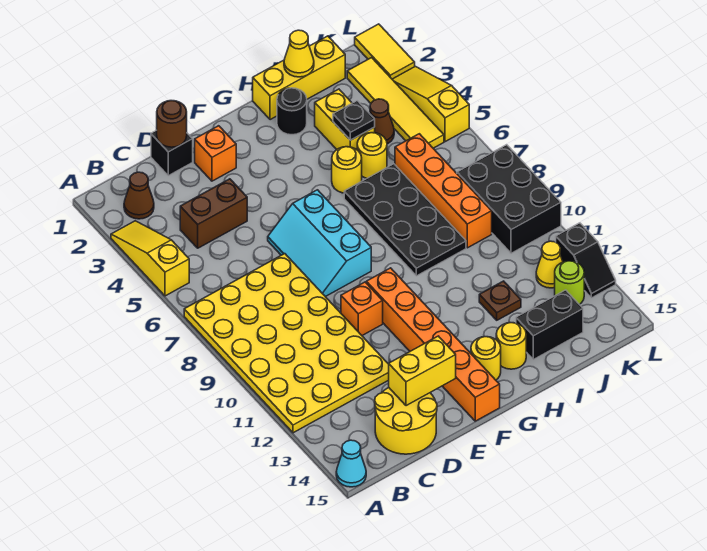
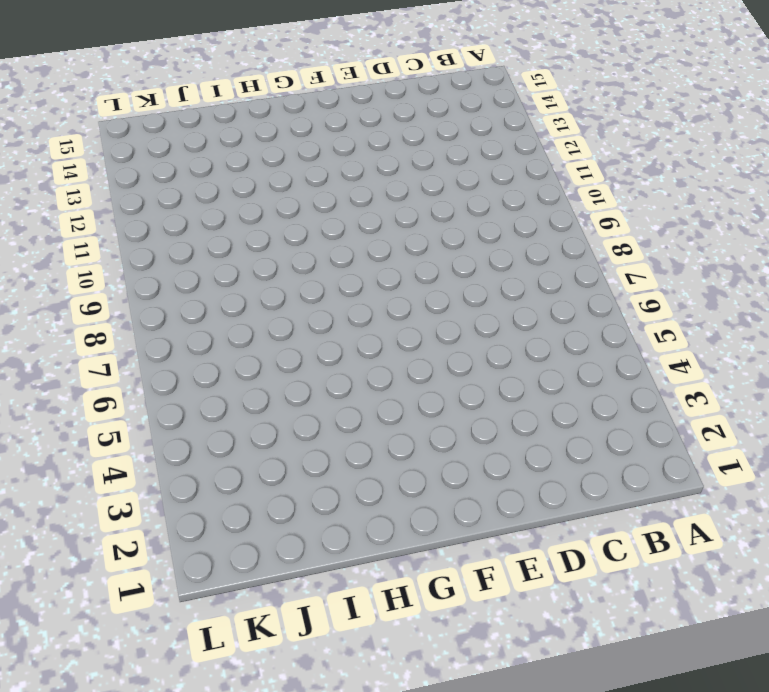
none -> yellow 1x3 slope [111,221,189,296]
none -> yellow 4x6 plate [184,254,389,433]
none -> cyan 1x1 cone [336,440,366,487]
none -> brown 1x1 cone [124,172,154,219]

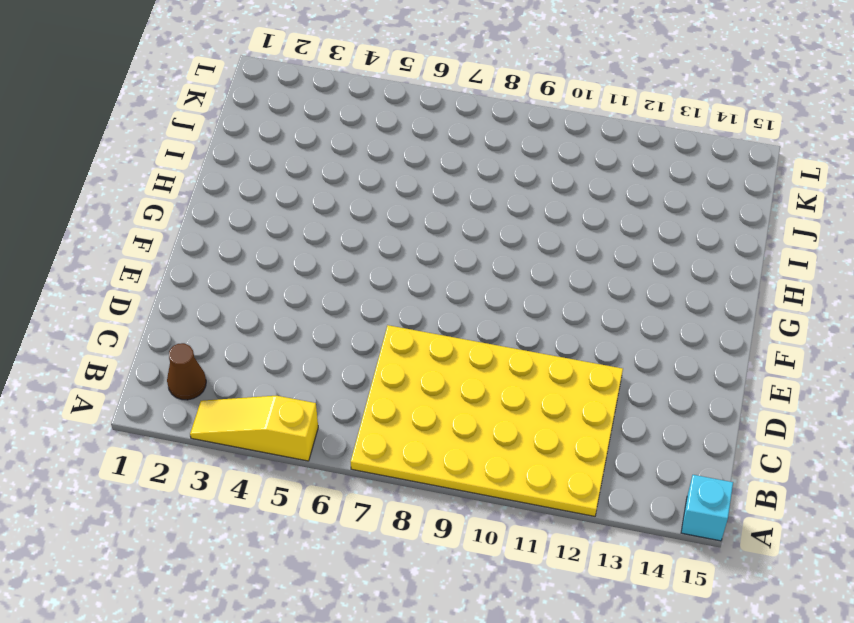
cyan 1x1 brick [681,475,733,541] -> cyan 1x1 cone [336,440,366,487]
none -> brown 1x2 brick [180,179,247,248]
none -> yellow 2x2 round brick [375,388,437,454]
none -> black 1x1 brick [151,130,193,176]
none -> orange 1x1 brick [195,126,236,181]

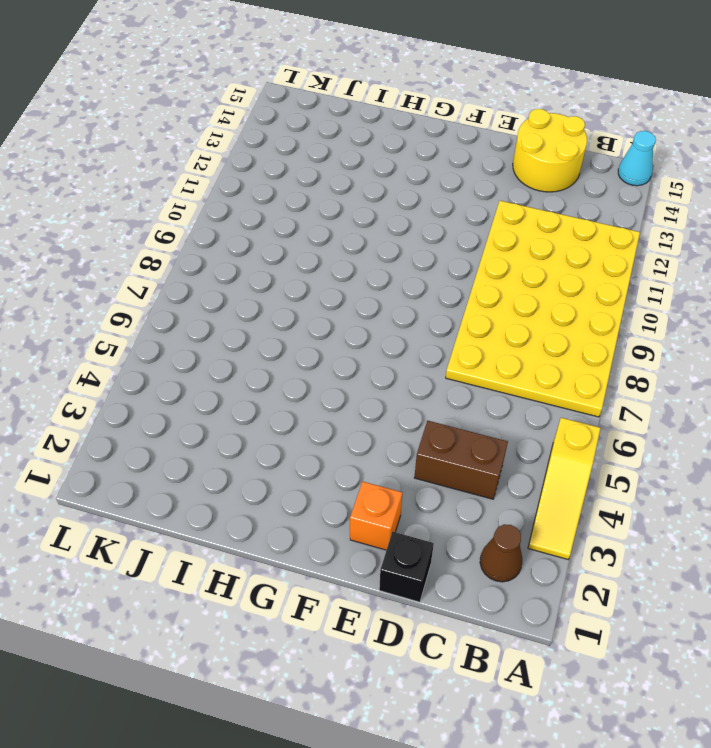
none -> cyan 2x3 slope [268,190,371,297]
none -> orange 1x1 brick [341,282,383,335]
none -> orange 1x6 brick [366,268,500,421]
none -> yellow 1x1 round brick [471,337,501,380]

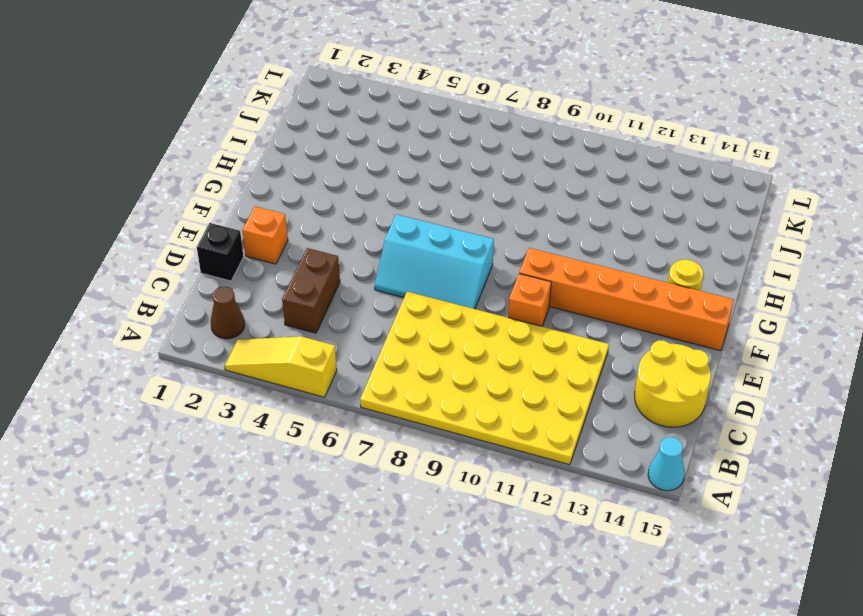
none -> yellow 1x3 brick [253,36,345,120]
none -> black 1x1 round brick [277,88,307,135]
none -> yellow 1x1 round brick [332,147,362,193]
none -> black 2x4 plate [344,164,466,276]

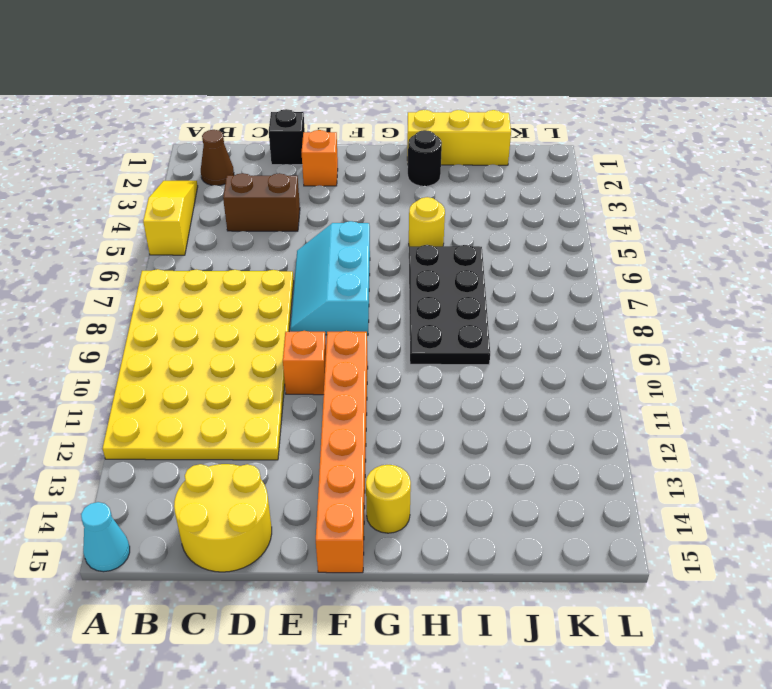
none -> yellow 1x1 round brick [496,323,526,369]
none -> yellow 1x2 brick [315,89,375,150]
none -> yellow 1x1 round brick [357,133,387,179]
none -> brown 1x1 plate [479,281,521,320]

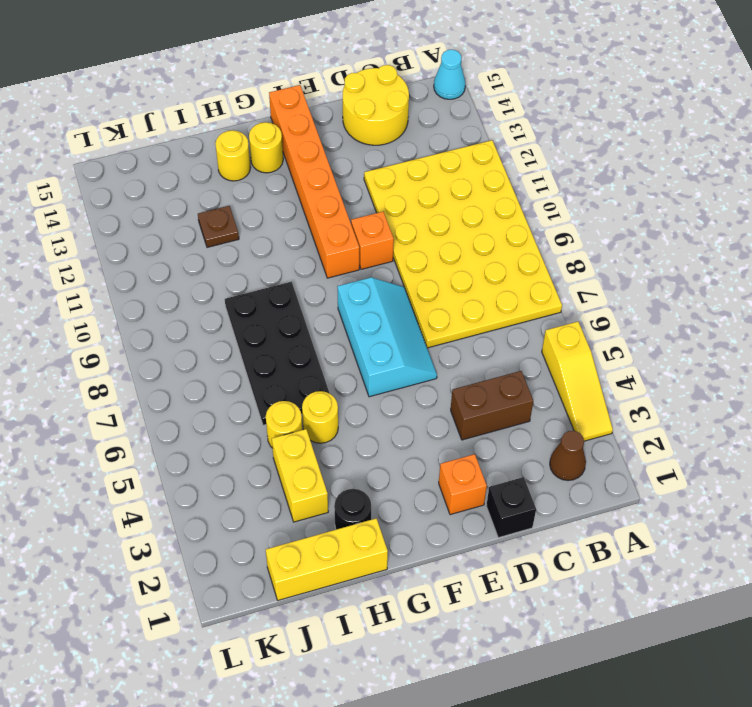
none -> black 1x2 brick [516,290,583,360]
none -> brown 1x1 cone [370,99,394,144]
none -> orange 1x4 brick [395,134,492,248]
none -> yellow 1x4 tile [347,58,444,148]

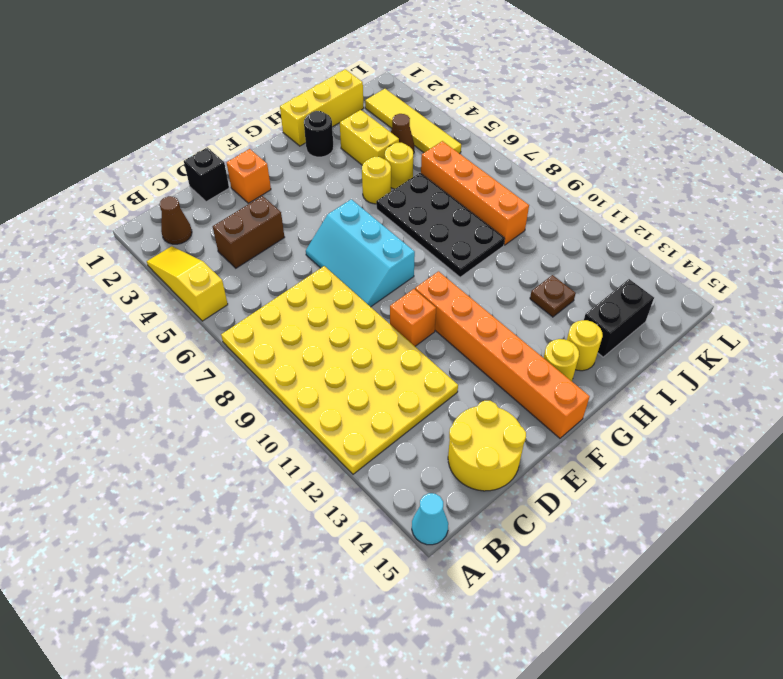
none -> black 2x3 brick [457,145,561,253]
none -> yellow 1x1 cone [536,241,563,288]
none -> lime 1x1 round brick [555,261,584,304]
none -> yellow 1x2 tile [355,24,415,79]

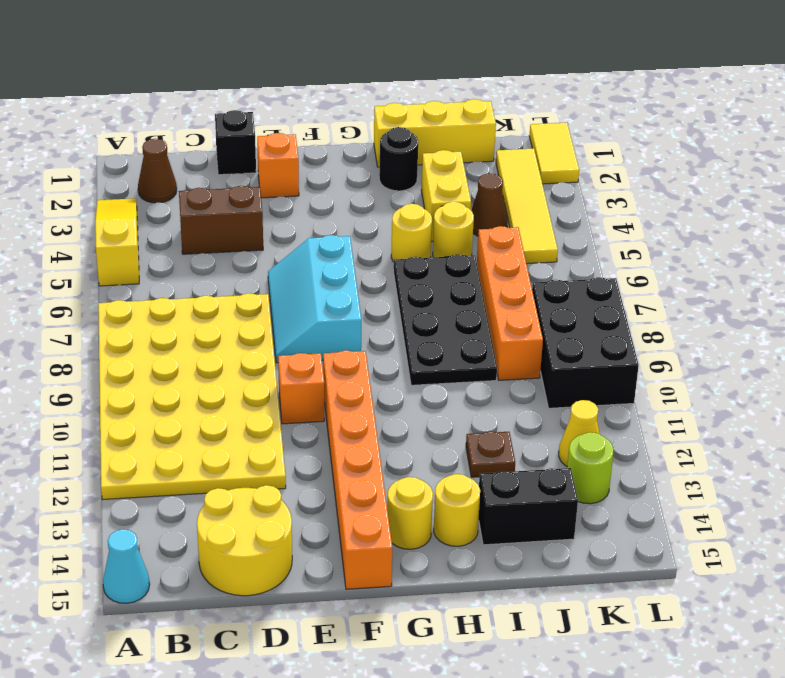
none -> yellow 1x3 slope [392,66,469,142]
none -> black 1x2 slope [556,223,616,298]
none -> brown 1x1 round brick [157,101,187,147]
none -> yellow 1x2 brick [389,336,456,406]

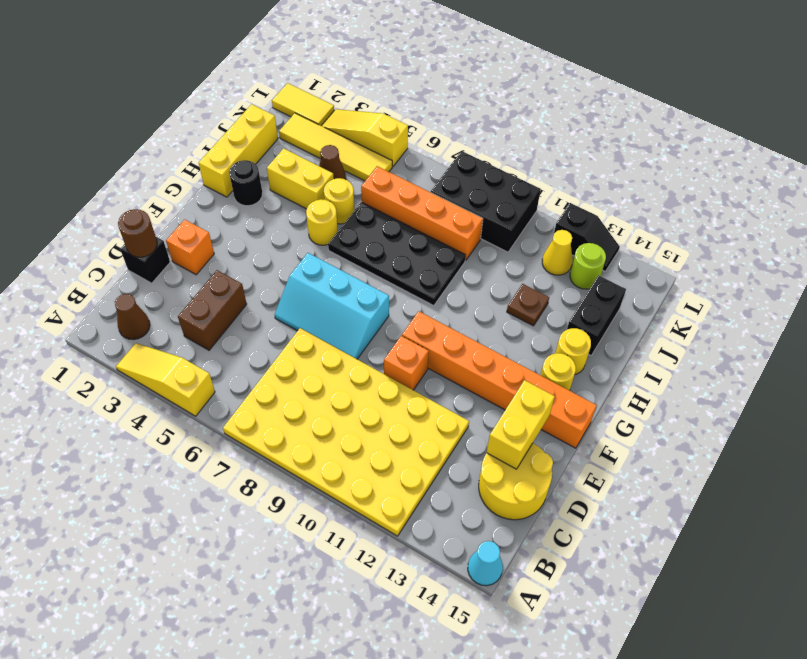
none -> yellow 1x1 cone [284,30,314,77]
none -> black 1x1 plate [333,101,375,140]

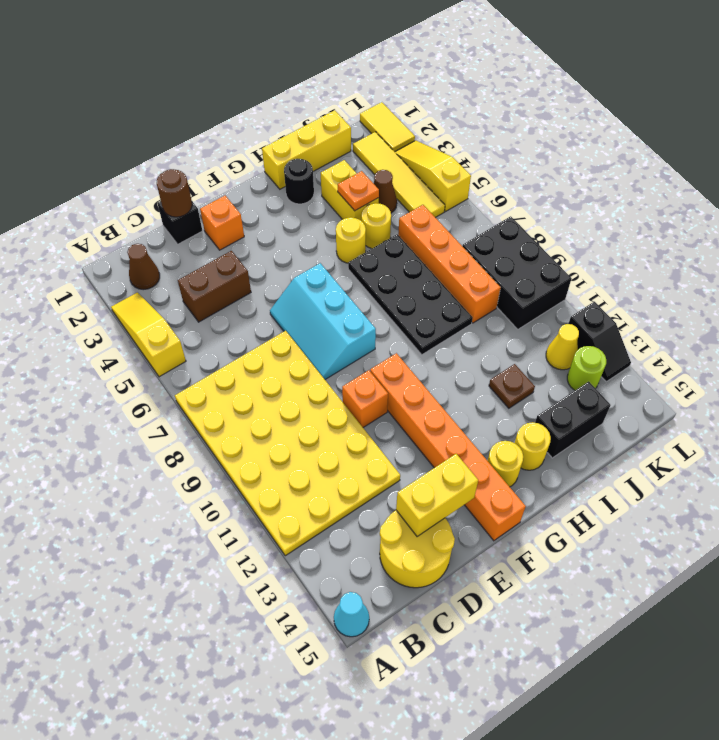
orange 1x1 plate [338,171,379,211] -> black 1x1 plate [333,101,375,140]
none -> yellow 1x1 cone [284,30,314,77]

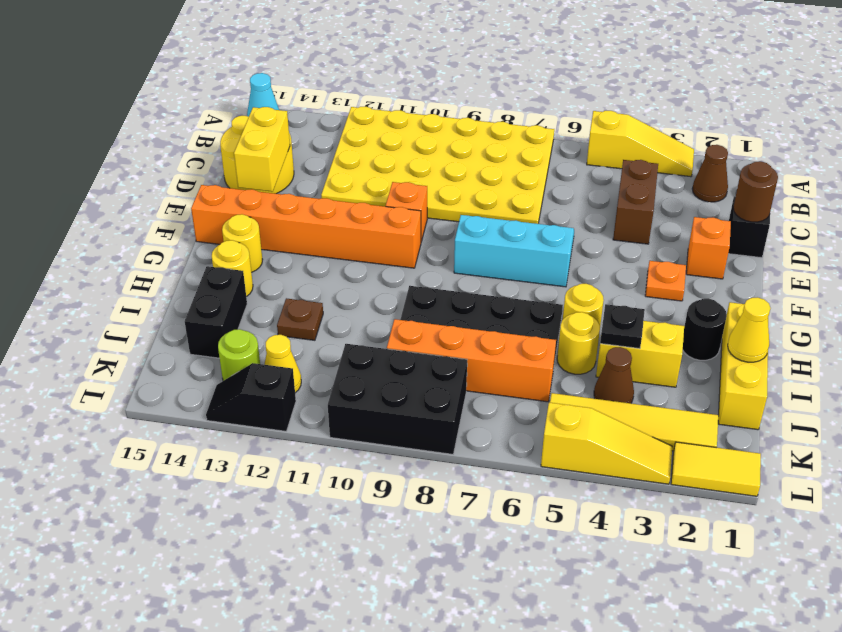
orange 1x1 plate [645,261,686,301] -> none

